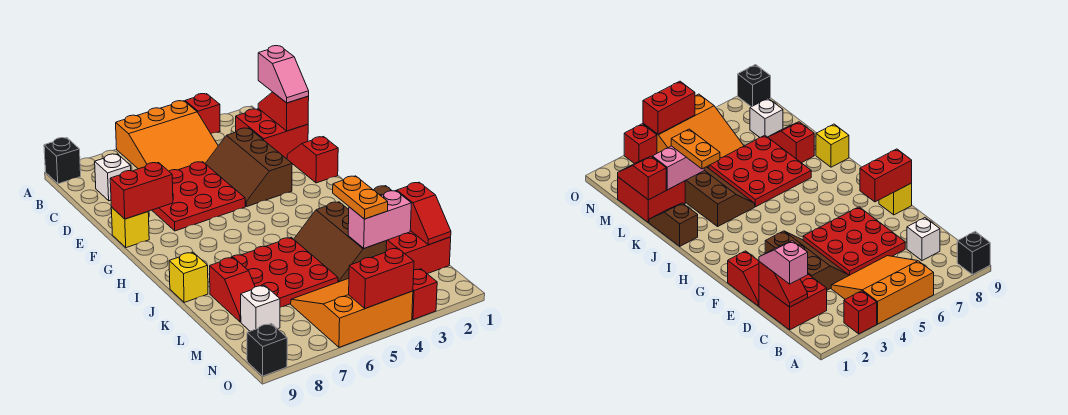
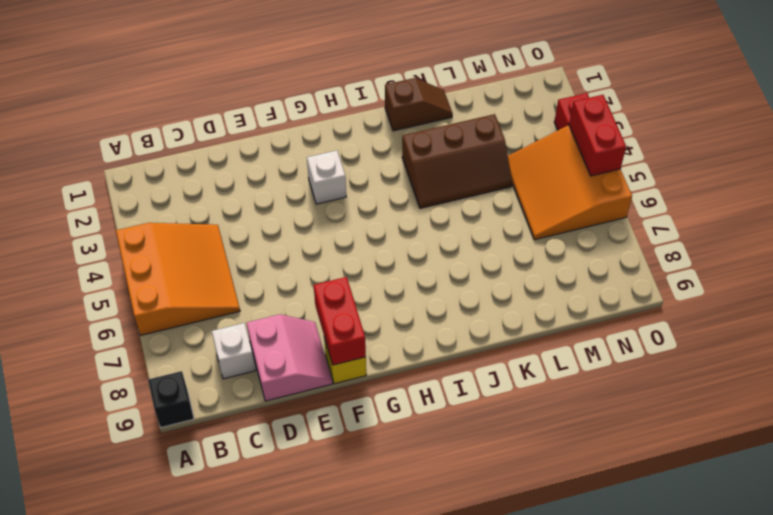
pink 2x2 slope [247,314,332,401] -> none
white 1x1 brick [307,151,346,204] -> white 1x1 brick moved to [241,285,280,331]
none -> red 1x1 brick [185,94,220,134]
none -> red 2x2 brick [236,109,308,159]
none -> brown 2x3 slope [205,128,292,207]

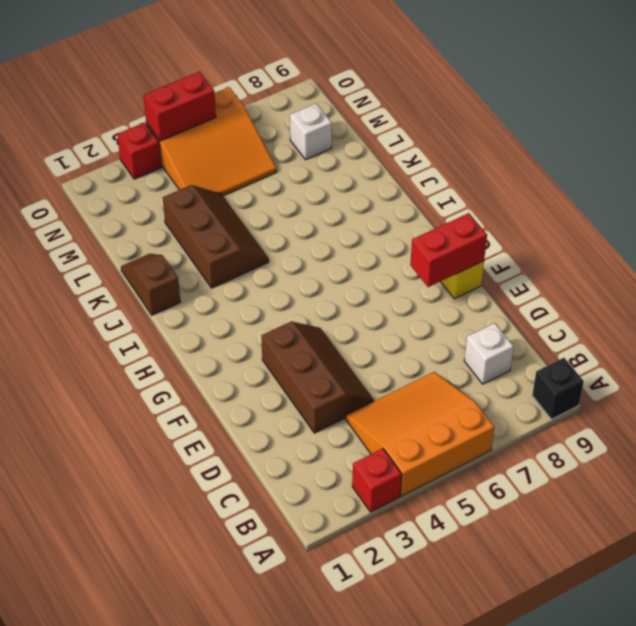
none -> red 2x2 brick [236,109,308,159]
none -> red 3x3 plate [152,162,245,231]
none -> red 1x2 slope [287,137,338,183]

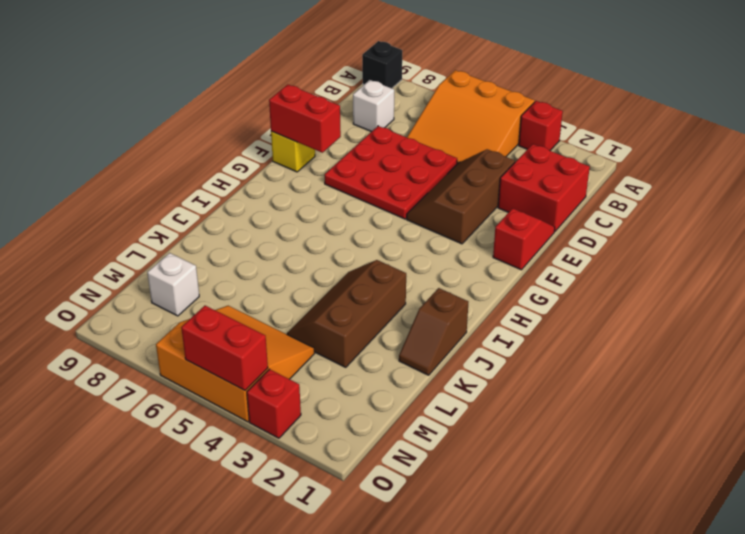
none -> red 3x3 plate [231,238,338,307]
none -> yellow 1x1 brick [169,252,208,303]
none -> red 1x2 slope [210,257,255,322]

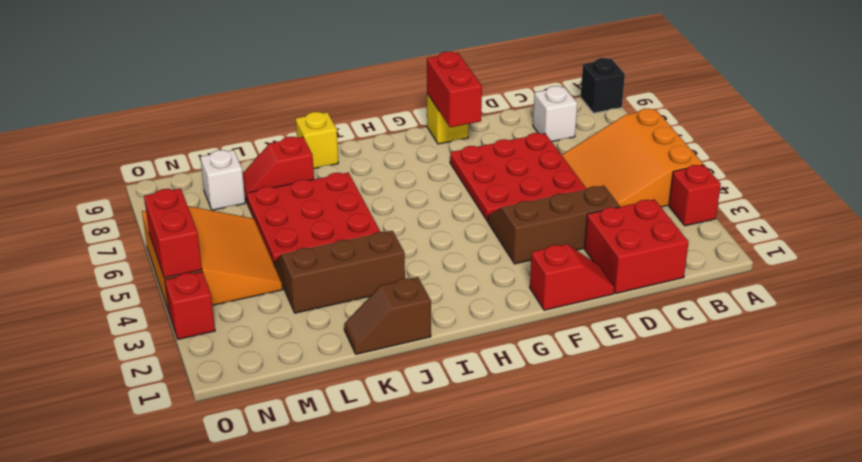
none -> red 2x2 brick [386,231,451,274]
none -> black 1x1 brick [247,324,287,376]
none -> red 1x2 slope [258,92,309,131]

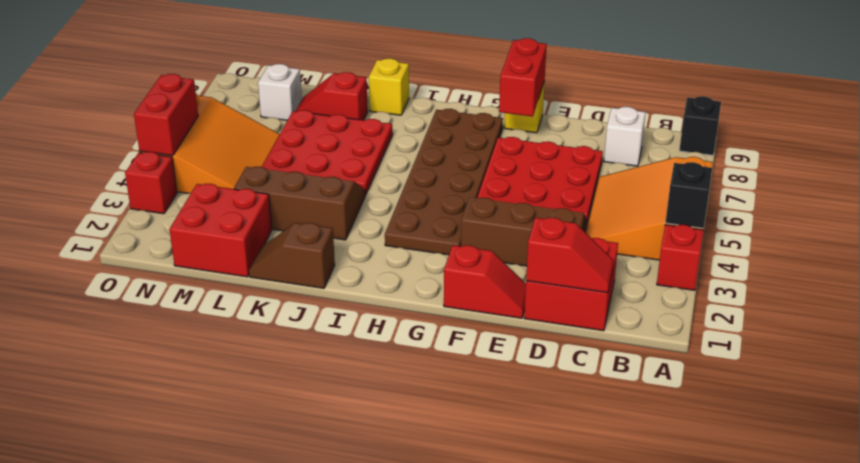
black 1x1 brick [666,162,712,229] -> black 1x1 brick moved to [247,324,287,376]
brown 2x6 plate [385,109,503,255] -> none
none -> red 1x2 slope [397,182,451,245]
none -> pink 1x2 brick [348,191,411,248]
none -> pink 1x2 slope [258,46,309,103]

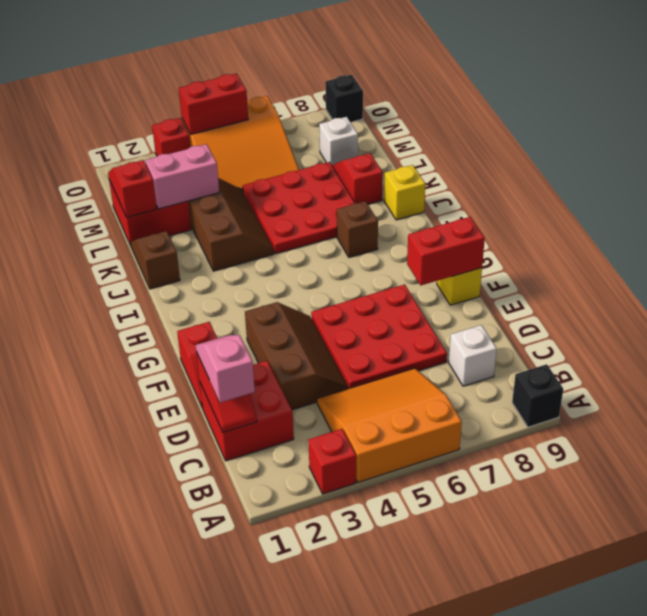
brown 1x1 brick [337,201,378,257] -> none
none -> orange 1x2 plate [333,176,388,219]

